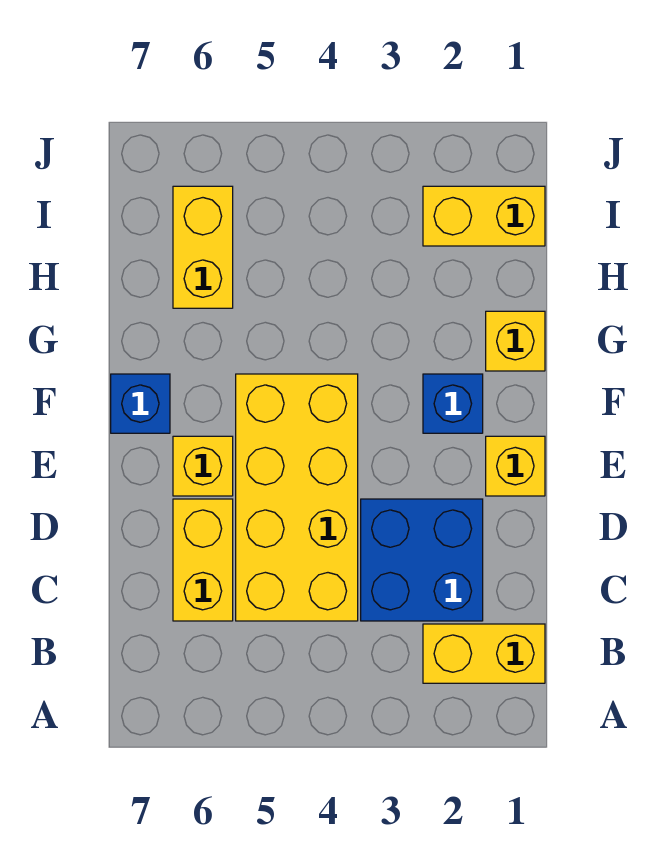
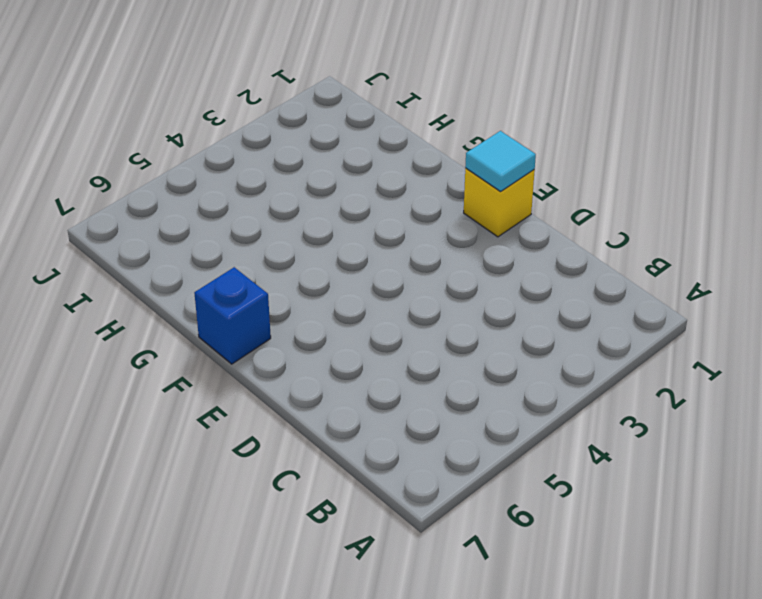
cyan 1x1 tile [465,131,536,192] -> none
none -> yellow 1x2 brick [423,624,545,683]
none -> blue 2x2 brick [361,499,483,621]

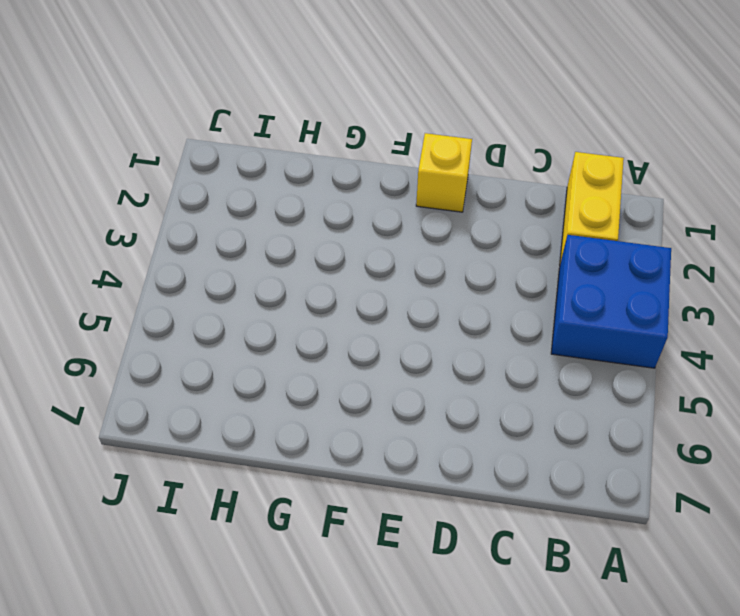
blue 2x2 brick [551,235,671,368] -> blue 2x2 brick moved to [361,499,483,621]
none -> yellow 2x4 brick [236,374,358,621]
none -> yellow 1x2 brick [173,499,233,621]

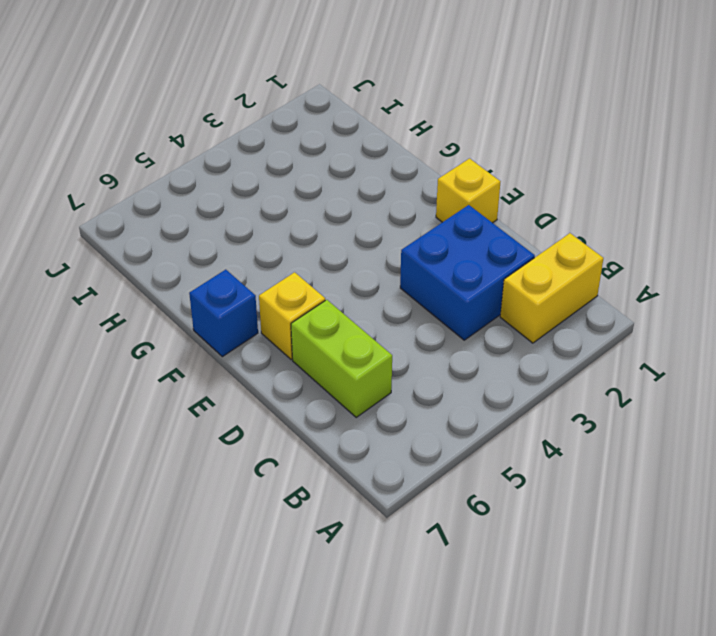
lime 1x2 brick [291,300,392,417] -> yellow 1x2 brick [173,499,233,621]
none -> yellow 2x4 brick [236,374,358,621]
none -> blue 1x1 brick [423,374,483,433]

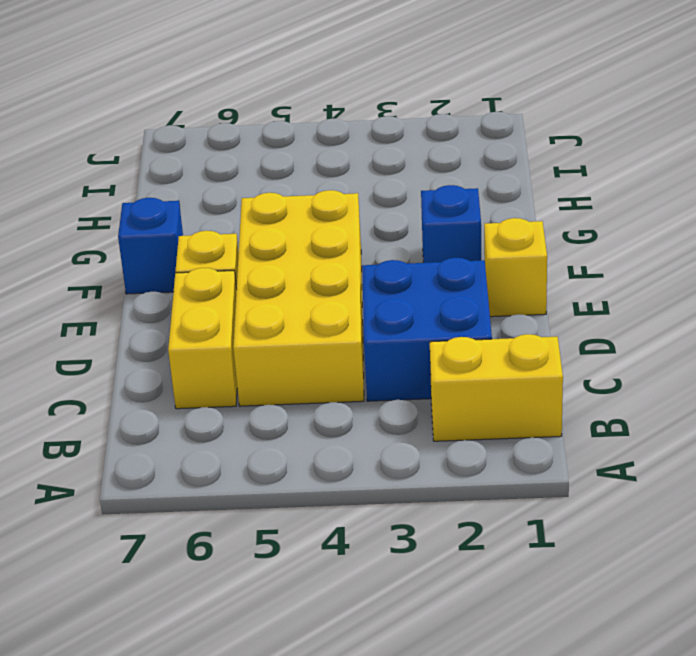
none -> yellow 1x1 brick [486,311,545,371]
none -> yellow 1x2 brick [173,186,233,308]

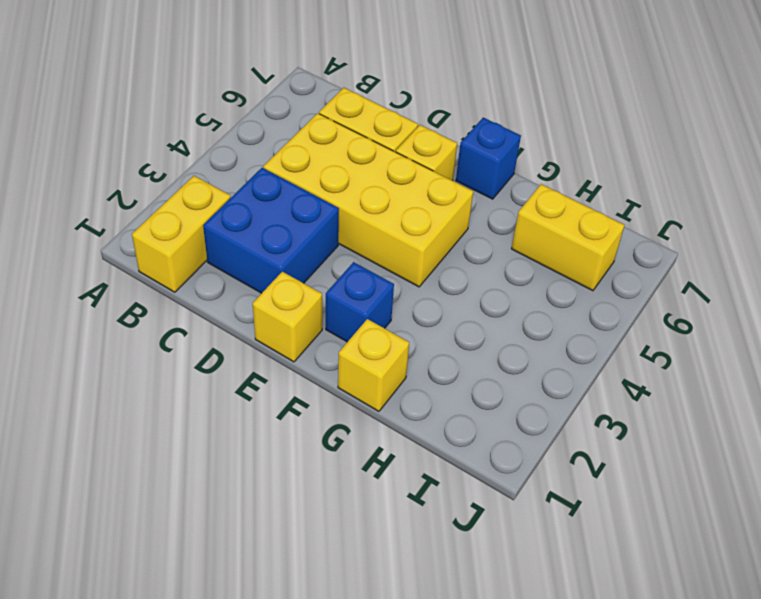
none -> yellow 1x2 brick [423,186,545,246]

